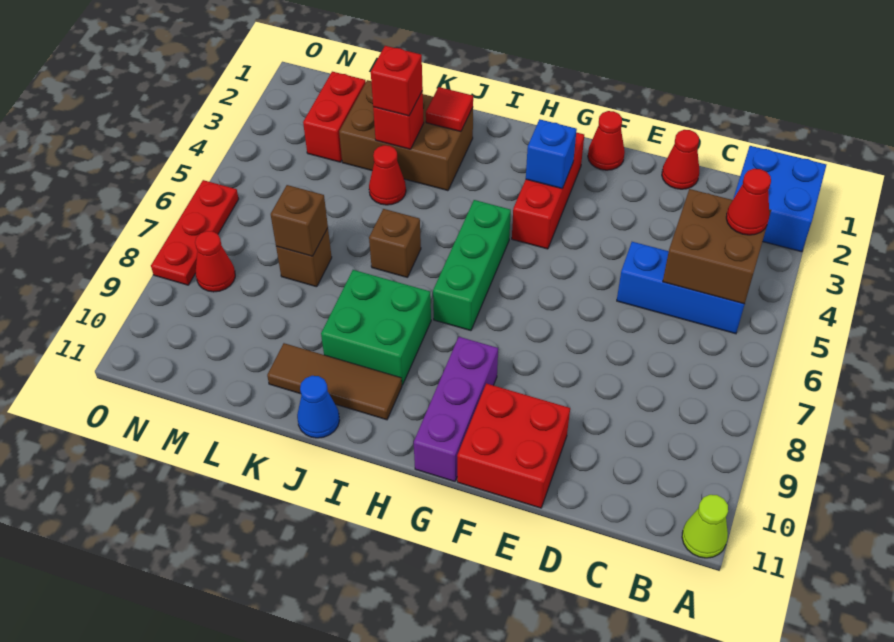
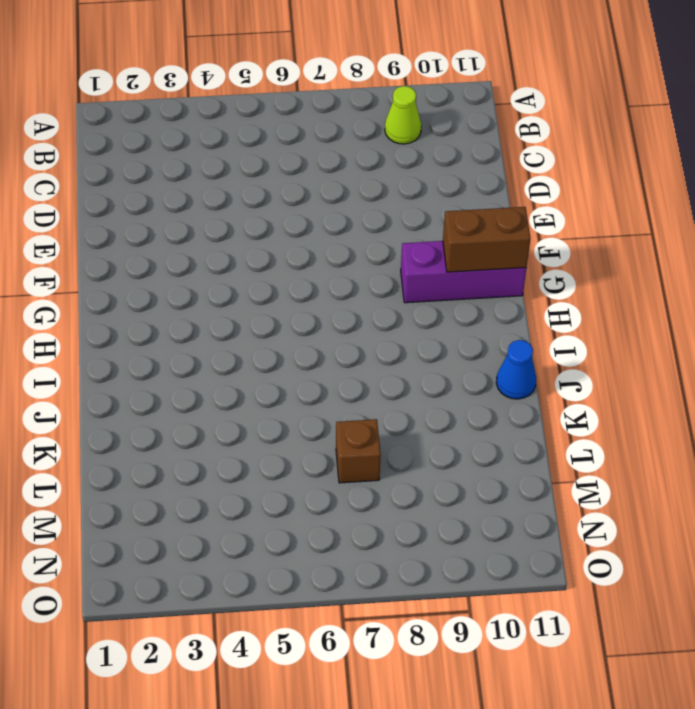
lime 1x1 cone [385,86,421,144] -> lime 1x1 cone moved to [682,495,728,558]
brown 1x2 brick [443,207,530,272] -> none
none -> blue 2x2 brick [733,146,826,252]
none -> blue 1x3 brick [617,242,744,334]
none -> red 1x1 cone [662,130,699,189]

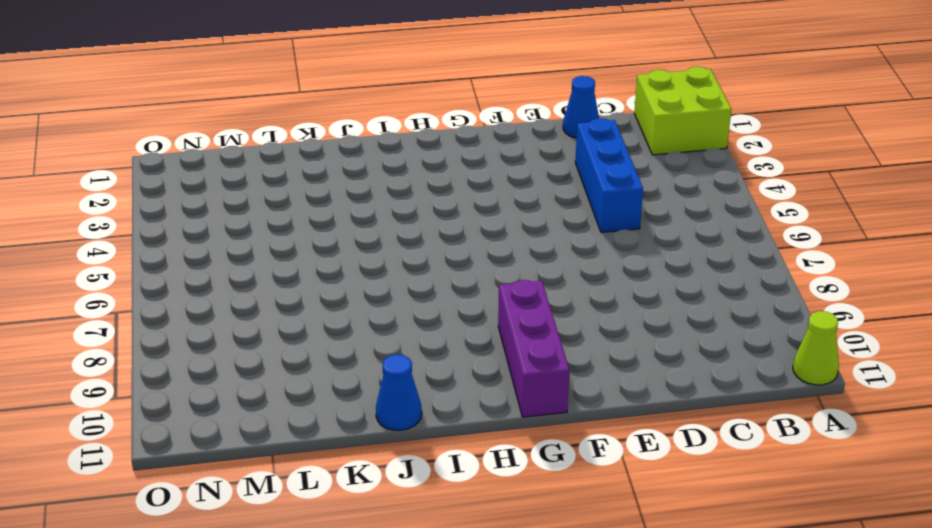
lime 2x2 brick [634,67,731,155] -> blue 2x2 brick [733,146,826,252]
blue 1x1 cone [563,76,599,138] -> red 1x1 cone [662,130,699,189]
blue 1x3 brick [575,118,643,232] -> blue 1x3 brick turned to [617,242,744,334]
none -> red 2x2 brick [457,383,570,508]
none -> red 1x1 cone [588,111,625,170]
none -> red 1x3 brick [512,132,584,249]

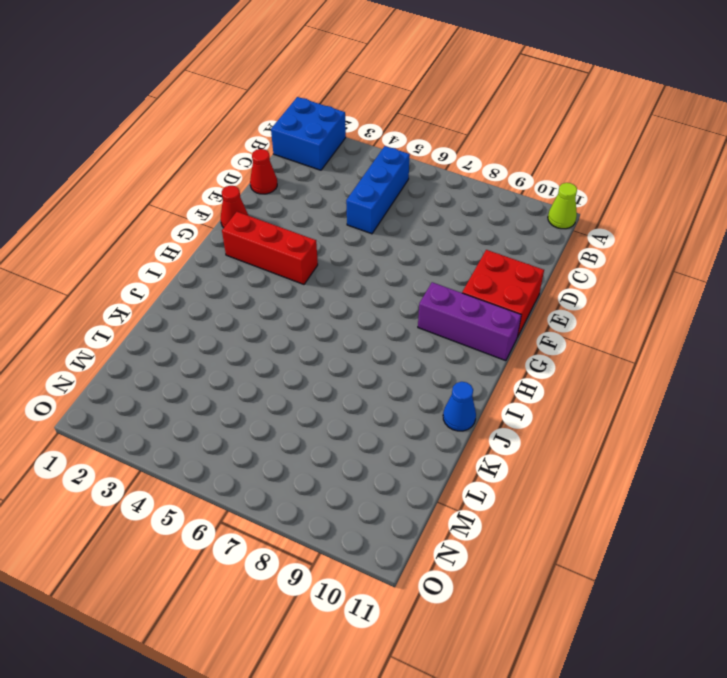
none -> green 1x3 brick [433,200,511,331]
none -> green 2x2 brick [321,270,431,385]
none -> brown 1x3 tile [267,343,402,420]

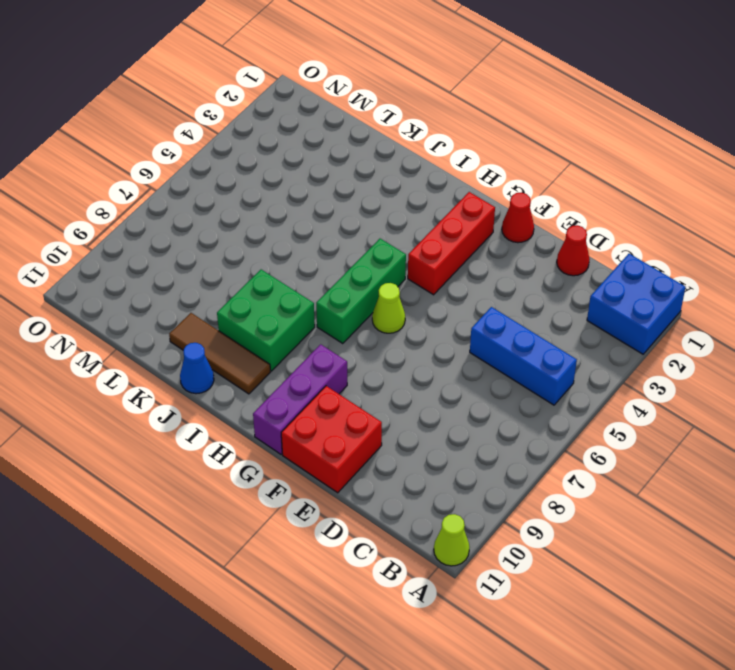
lime 1x1 cone [372,283,405,333] -> none
none -> brown 2x3 brick [339,80,473,191]
none -> brown 1x1 brick [369,209,421,277]
none -> red 1x1 cone [369,145,406,205]

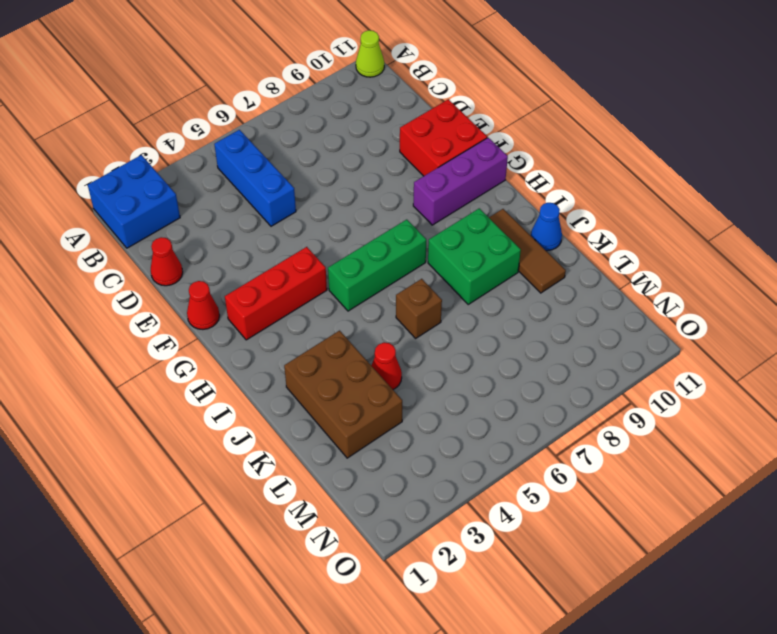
none -> brown 1x1 brick [276,228,332,287]
none -> red 1x2 brick [303,72,366,162]
none -> red 1x1 cone [195,231,235,292]

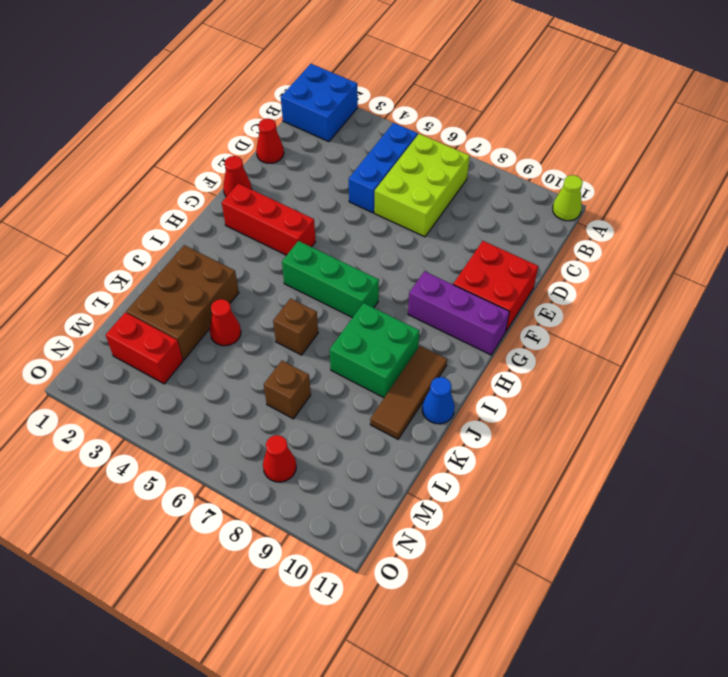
lime 2x3 brick [374,134,470,237] -> none
none -> red 1x3 plate [151,180,239,285]
none -> brown 2x2 brick [663,189,771,304]
none -> blue 1x1 brick [526,119,577,189]

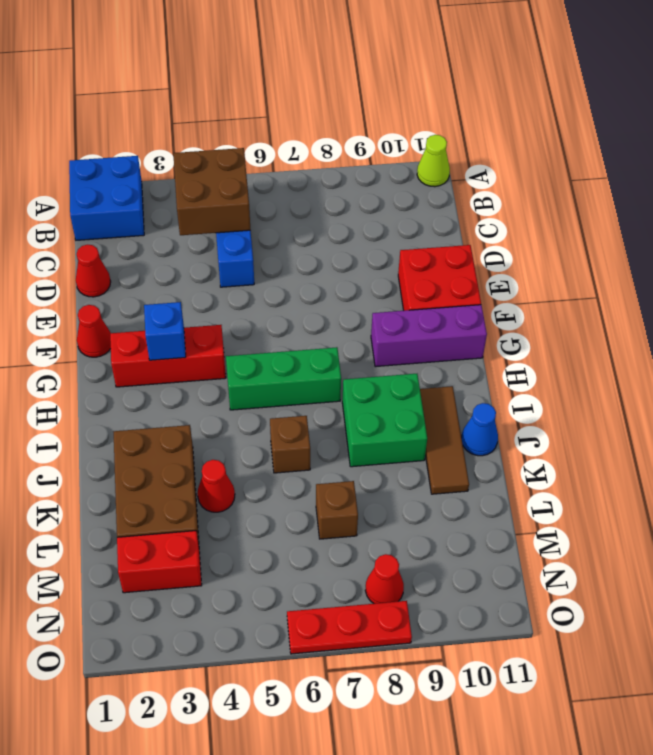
none -> red 1x1 tile [426,87,473,132]
none -> red 1x1 brick [373,91,424,149]
none -> brown 1x1 brick [271,185,328,256]

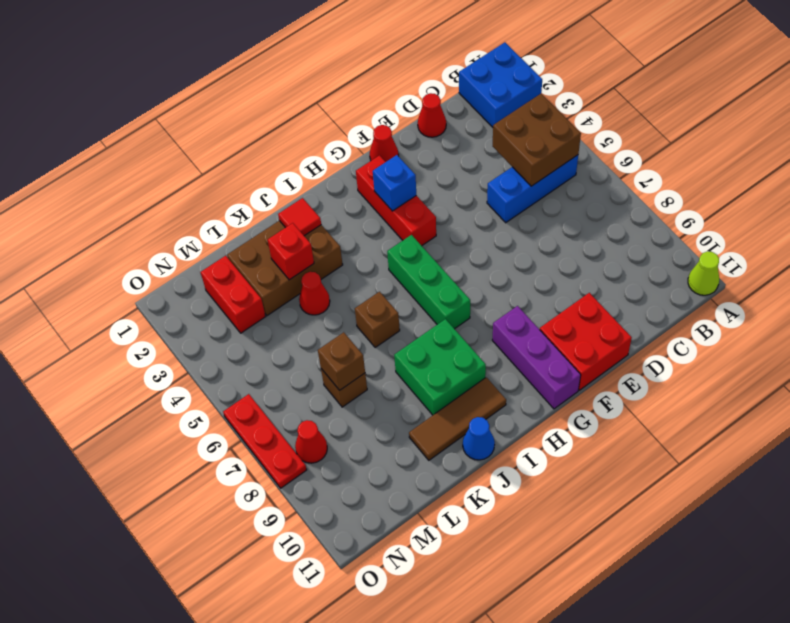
none -> red 1x1 cone [726,169,771,235]
none -> red 1x1 brick [371,46,423,116]

